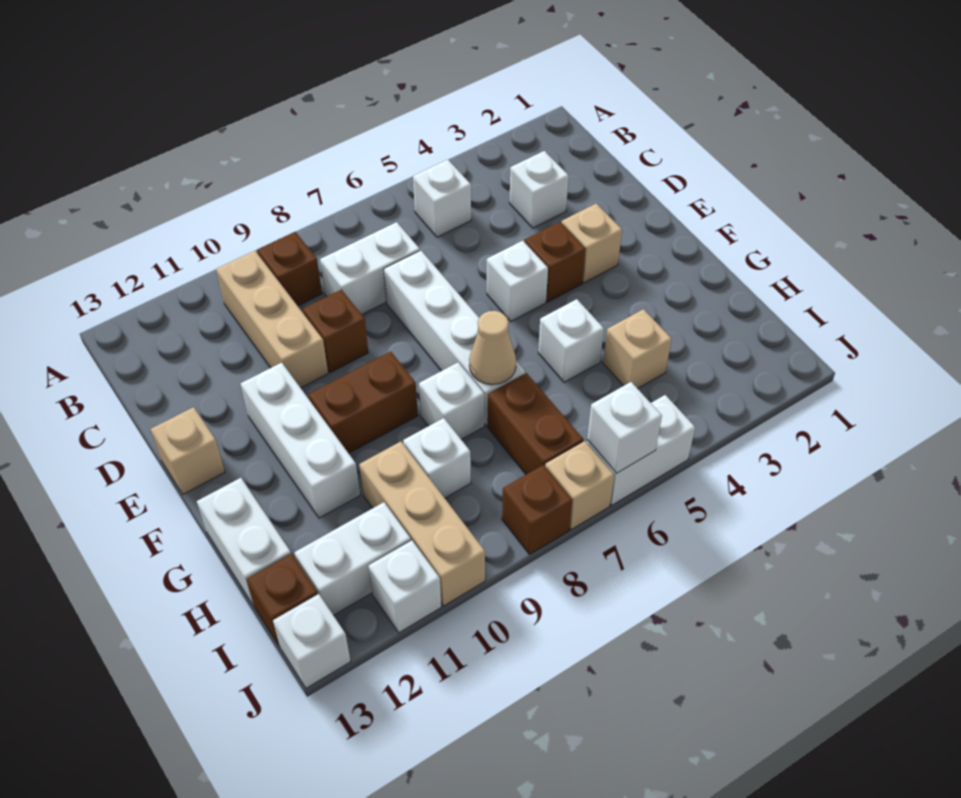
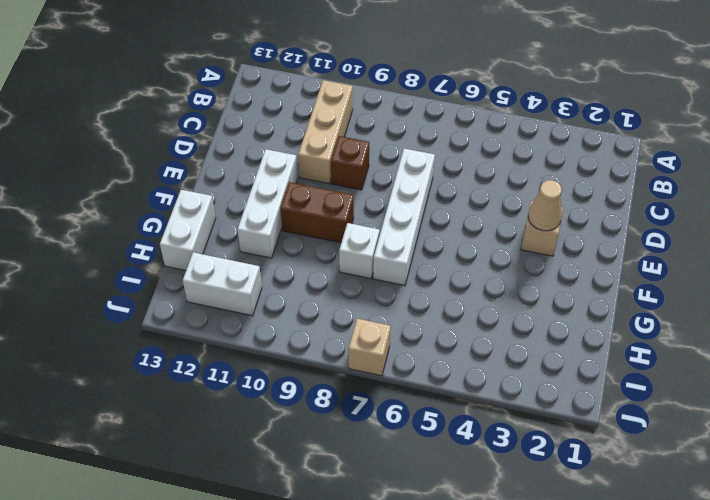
tan 1x1 cone [528,180,562,231] -> tan 1x1 cone moved to [469,311,516,385]
none -> white 1x1 brick [413,160,471,237]
none -> brown 1x1 brick [257,232,322,306]
none -> white 1x1 brick [509,151,569,228]

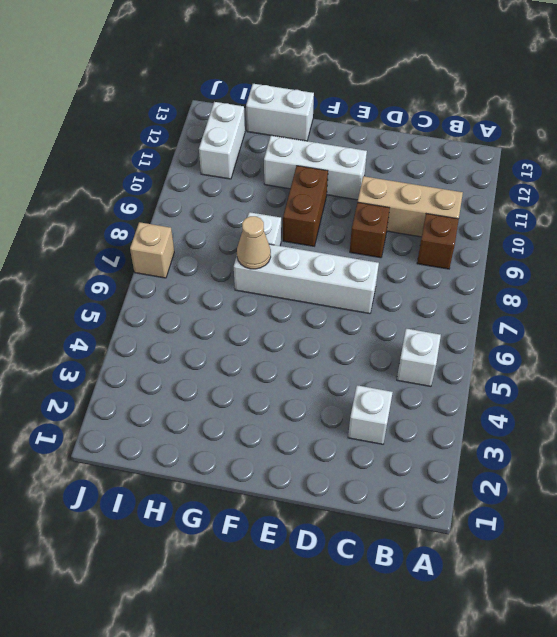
none -> white 1x2 brick [320,222,420,314]
none -> tan 1x1 brick [562,203,622,283]
none -> brown 1x1 brick [525,222,585,302]

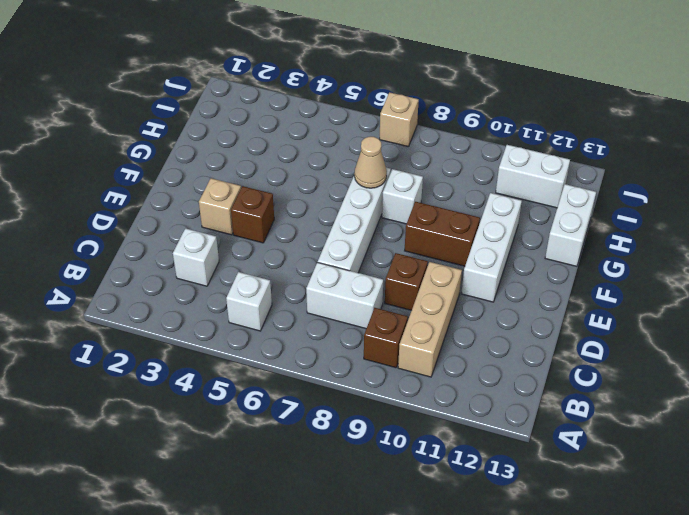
none -> white 1x1 brick [487,241,548,321]
none -> tan 1x1 brick [151,407,225,494]
none -> white 1x1 brick [538,299,604,382]

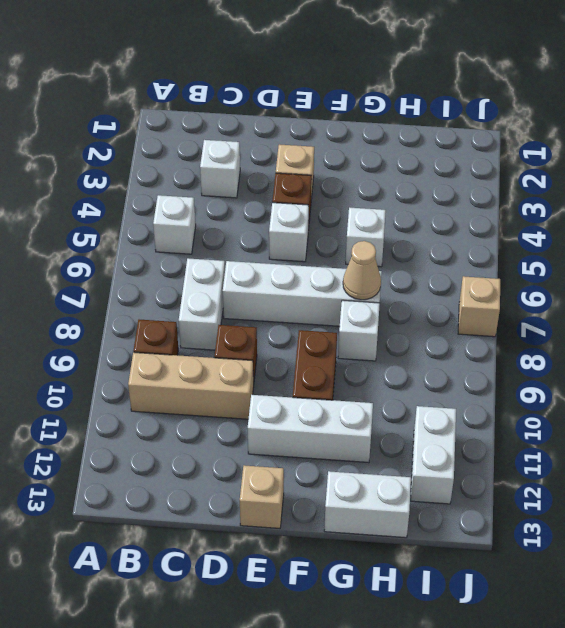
none -> tan 1x1 brick [603,309,672,389]
none -> brown 1x2 brick [487,373,584,474]
none -> white 1x1 brick [403,418,471,498]

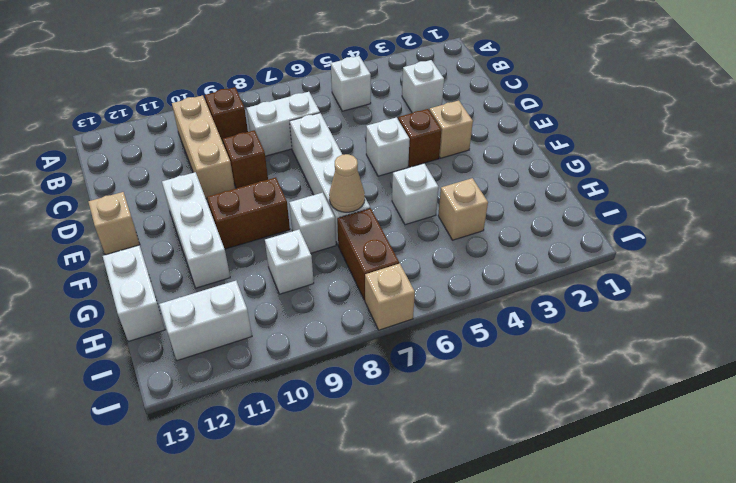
none -> tan 1x3 brick [359,441,485,606]
none -> brown 1x1 brick [246,554,318,647]
none -> white 1x2 brick [587,395,695,505]

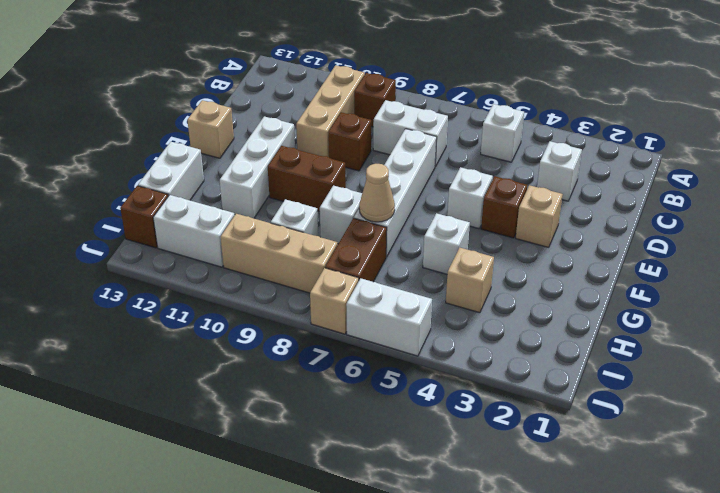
tan 1x3 brick [221,214,338,293] -> tan 1x3 brick turned to [359,441,485,606]
none -> brown 1x1 brick [502,465,572,554]
none -> white 1x1 brick [368,541,441,633]
none -> white 1x1 brick [273,594,351,688]

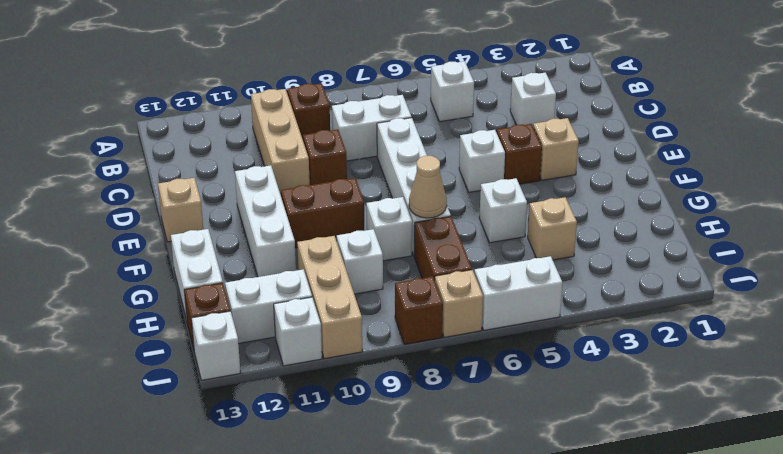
none -> white 1x1 brick [587,382,662,473]

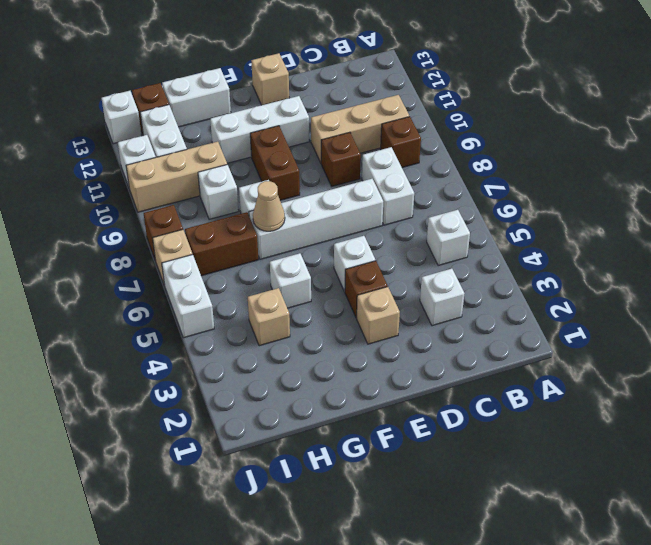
none -> white 1x1 brick [587,382,662,473]

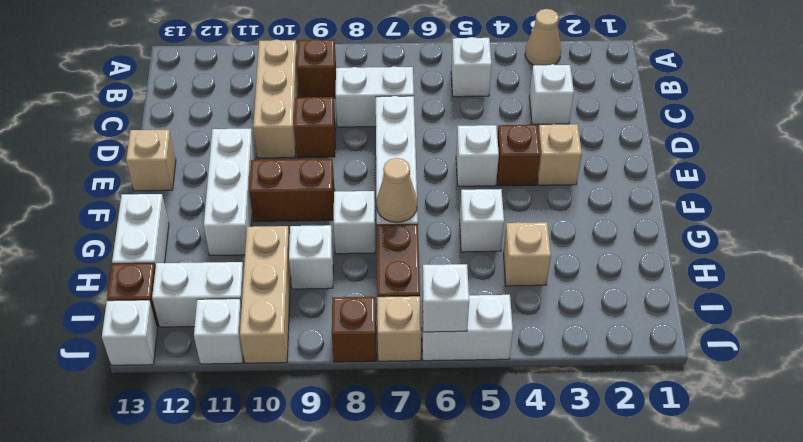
tan 1x1 cone [525,9,561,65] -> none

